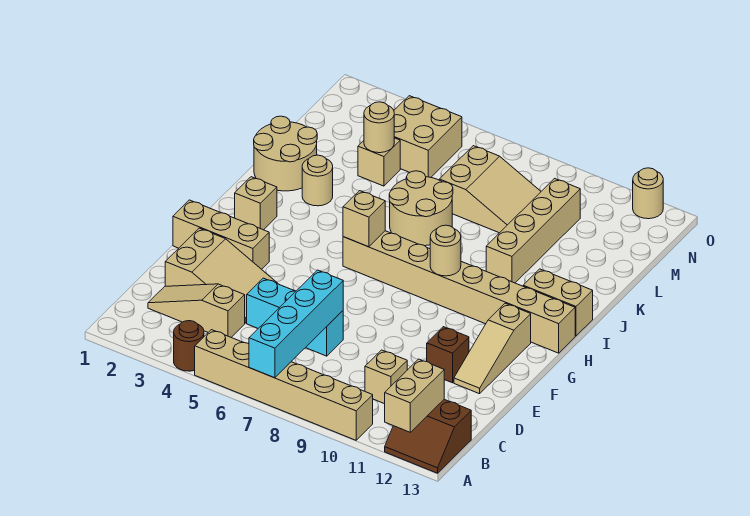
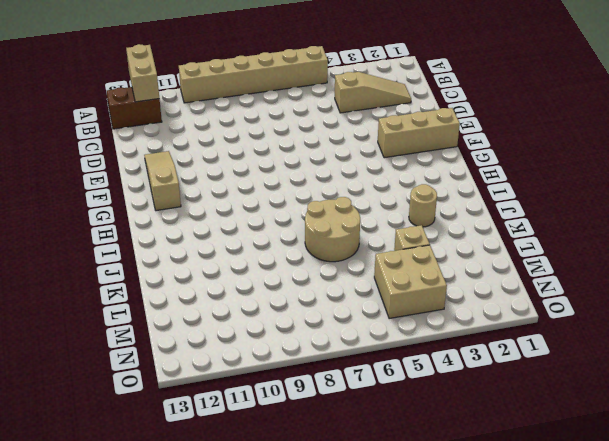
none -> brown 1x1 round brick [174,321,204,371]
none -> tan 1x1 brick [365,350,407,404]
none -> tan 2x3 slope [165,228,278,323]

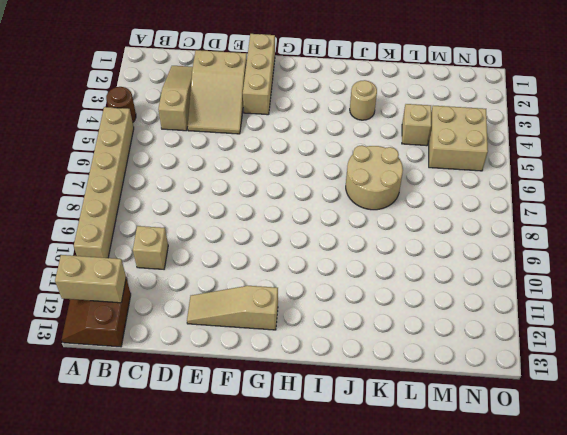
none -> cyan 1x3 brick [247,278,343,356]
none -> brown 1x1 brick [427,327,469,383]
none -> tan 1x1 brick [235,177,277,230]

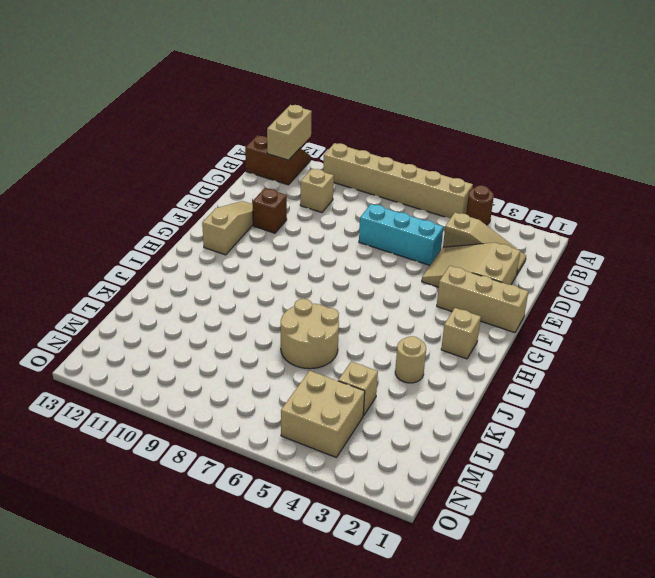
none -> tan 1x8 brick [343,231,575,353]
none -> tan 1x2 brick [523,269,593,336]
none -> tan 2x2 round brick [254,116,317,191]

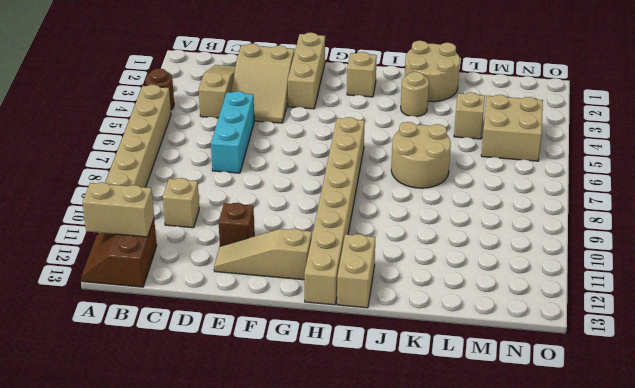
none -> tan 1x4 brick [486,179,580,283]
none -> tan 2x3 slope [439,146,541,233]
none -> tan 1x1 round brick [633,168,663,219]

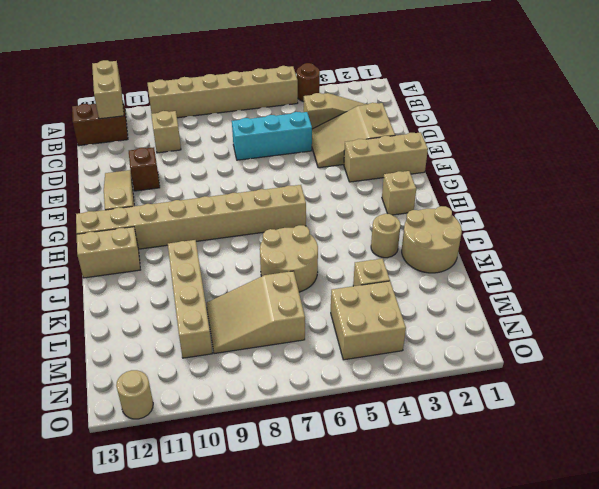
none -> cyan 1x4 brick [249,270,343,378]
none -> tan 1x1 brick [343,191,385,247]
none -> tan 1x1 round brick [430,225,461,276]

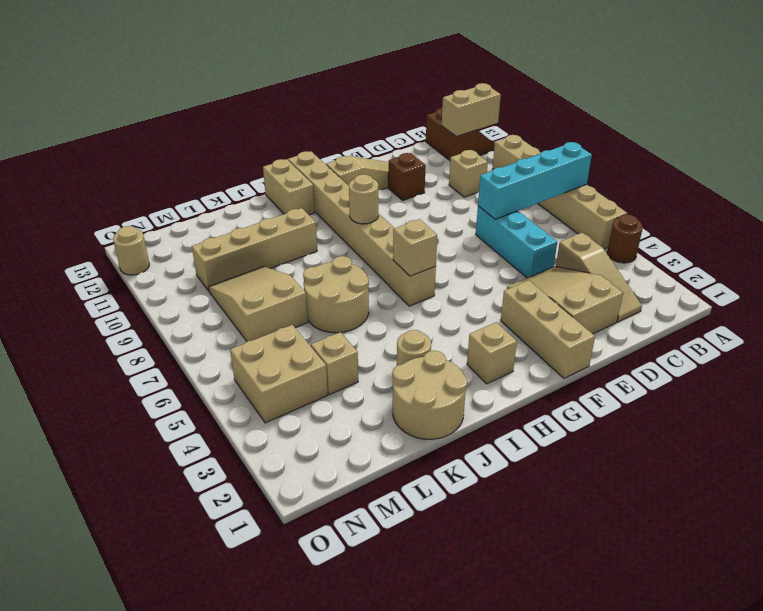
none -> tan 1x1 round brick [364,102,394,153]

